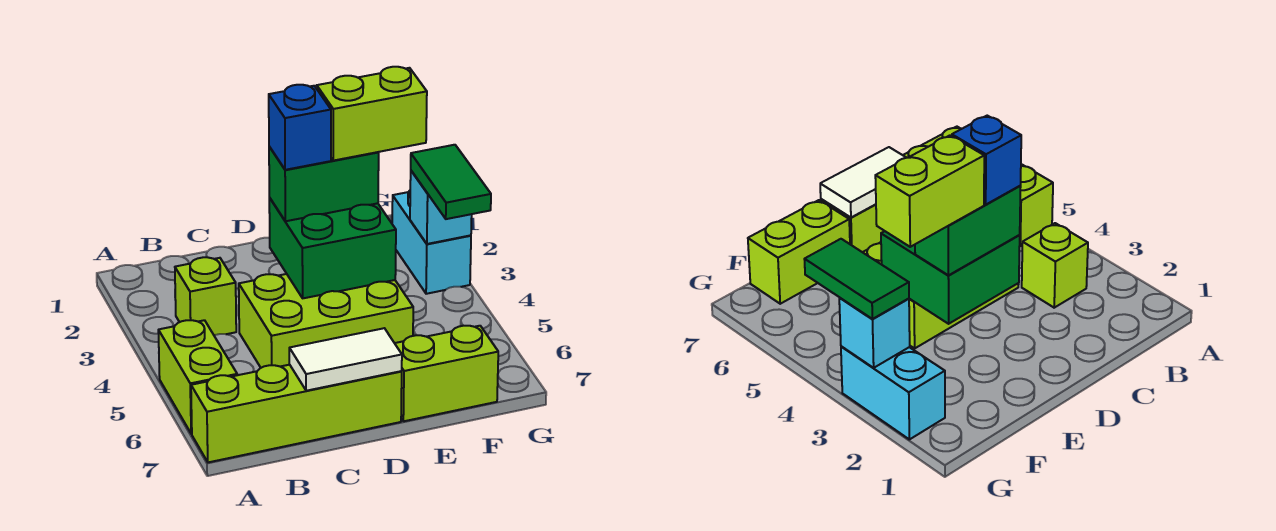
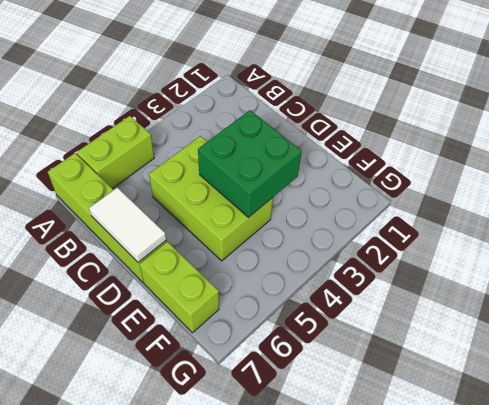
none -> lime 1x1 brick [175,257,236,335]
none -> cyan 1x2 brick [392,191,471,294]
none -> cyan 1x1 brick [410,171,472,244]

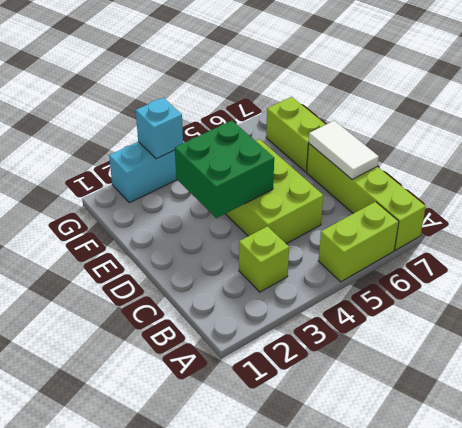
none -> green 1x2 brick [269,147,379,221]
none -> green 1x2 tile [411,145,491,219]
none -> blue 1x1 brick [269,85,331,170]

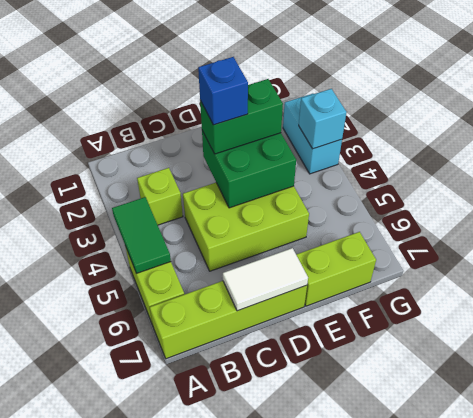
green 1x2 tile [112,197,171,273] -> green 1x2 tile moved to [411,145,491,219]
none -> lime 1x2 brick [317,67,427,161]

